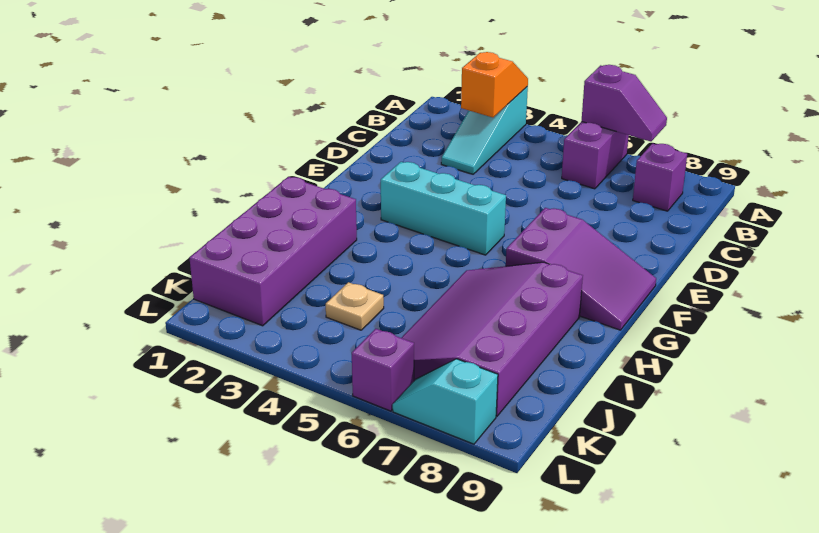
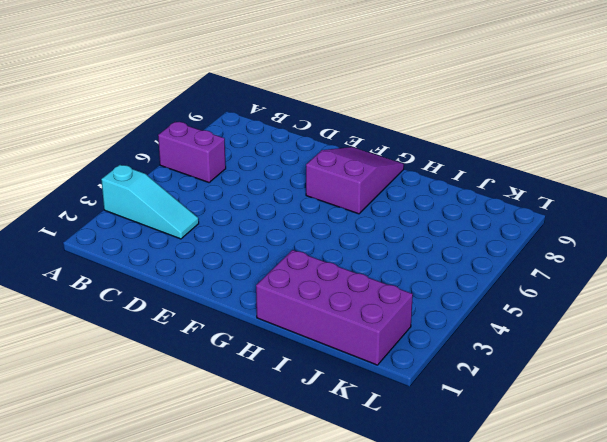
none -> purple 1x1 brick [633,144,687,211]
none -> cyan 1x3 brick [381,162,506,255]
none -> purple 3x4 slope [402,262,583,416]

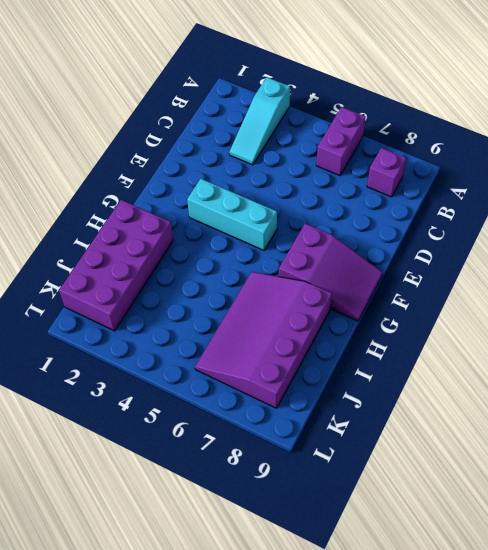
none -> tan 1x1 plate [326,282,384,330]
none -> purple 1x1 brick [352,329,414,411]
none -> cyan 1x2 slope [393,359,498,444]

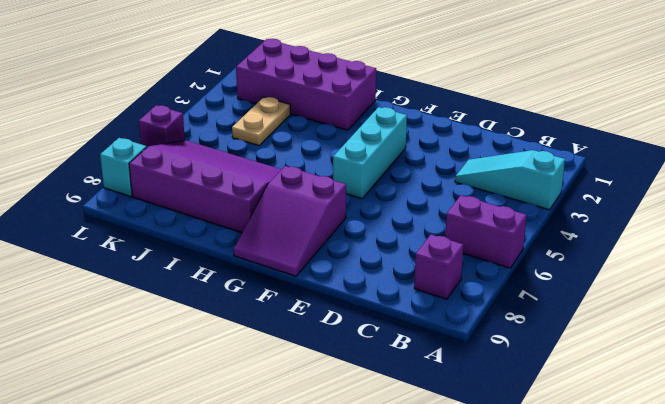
tan 1x2 plate [232,97,290,146] -> tan 1x1 plate [326,282,384,330]
none -> orange 1x2 slope [461,52,528,117]
none -> purple 1x2 slope [582,65,667,141]

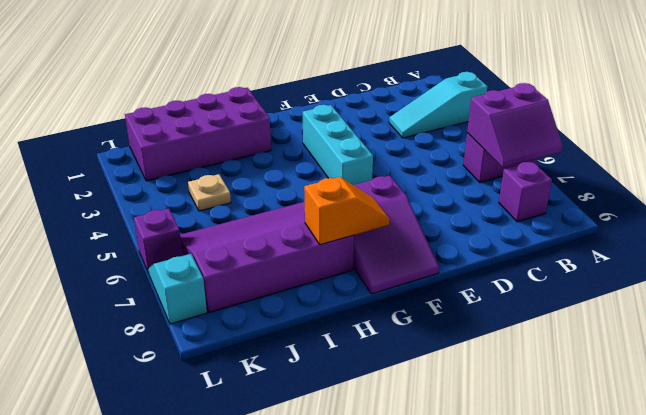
purple 2x2 slope [467,83,563,168] -> purple 1x2 slope [582,65,667,141]
orange 1x2 slope [304,177,390,245] -> orange 1x2 slope moved to [461,52,528,117]

